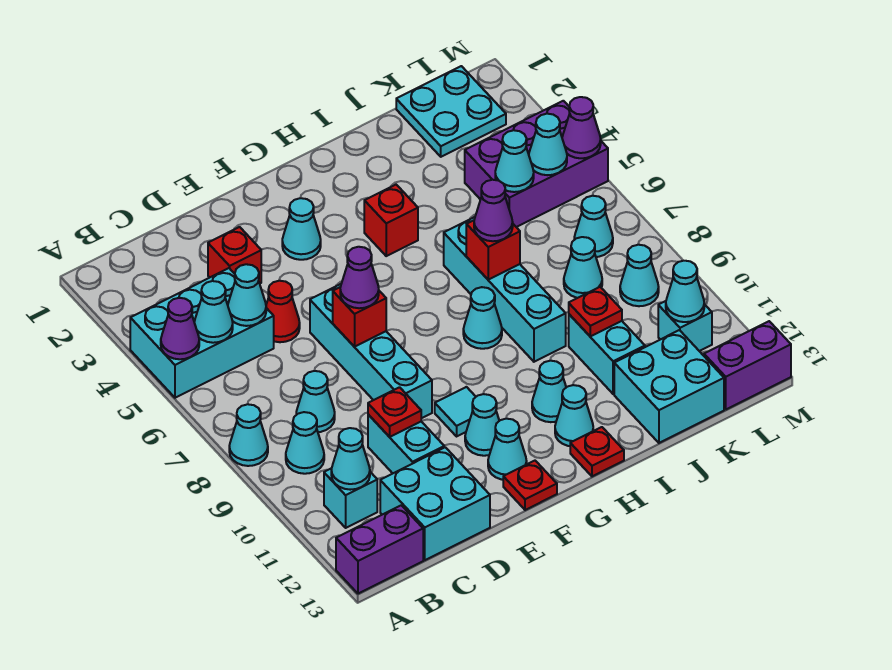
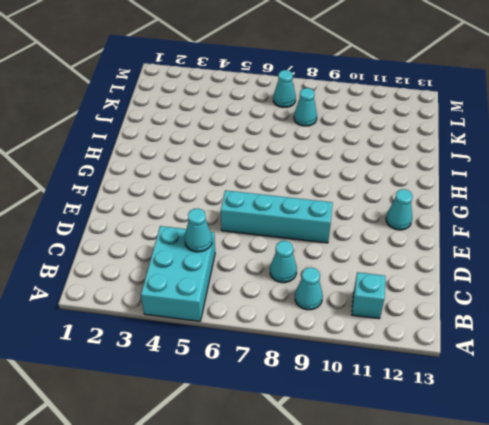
none -> cyan 1x1 cone [229,404,268,466]
none -> purple 1x2 brick [336,505,423,594]
none -> cyan 2x2 brick [380,447,490,560]
none -> red 1x1 brick [208,227,261,283]

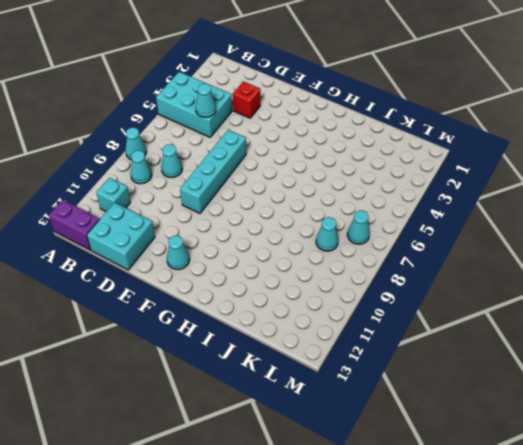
none -> red 1x1 cone [266,281,300,342]
none -> cyan 1x2 brick [368,414,444,473]
none -> cyan 1x1 cone [282,198,321,260]
none -> cyan 1x1 tile [435,387,476,436]

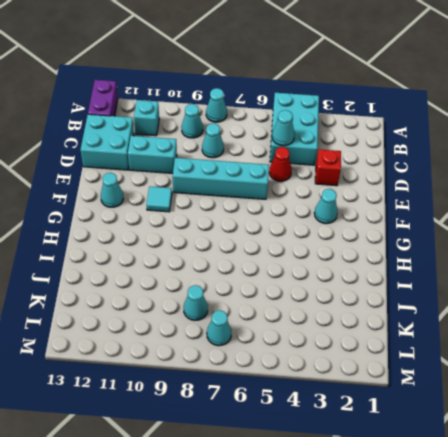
none -> cyan 1x1 cone [465,394,499,456]
none -> red 1x1 plate [503,461,557,510]
none -> red 1x1 brick [364,185,418,256]
none -> cyan 1x1 cone [463,287,502,349]

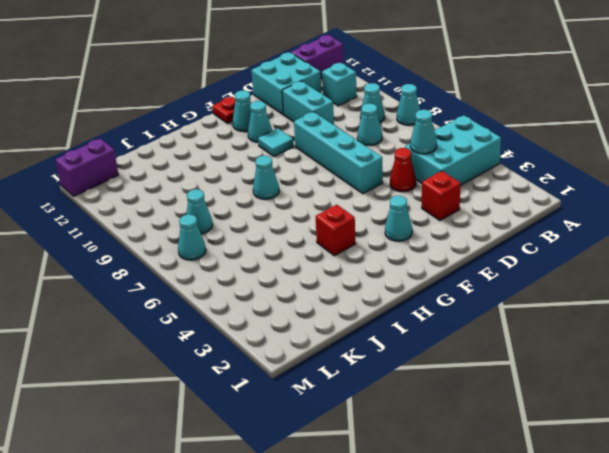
none -> cyan 1x1 cone [532,361,566,422]
none -> cyan 1x1 cone [555,385,593,446]
none -> red 1x1 plate [570,427,624,476]
none -> cyan 1x4 brick [444,217,566,362]

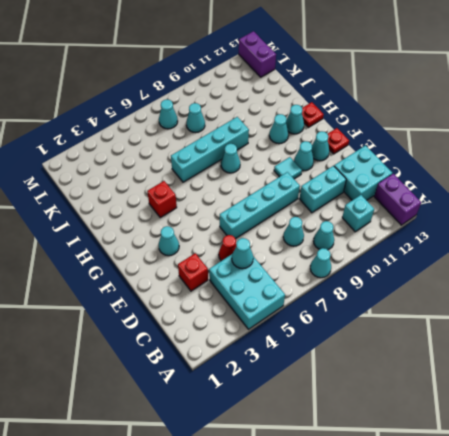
none -> cyan 1x2 brick [569,314,645,394]
none -> cyan 2x2 brick [614,330,724,443]
none -> cyan 2x2 plate [396,66,506,157]
none -> purple 2x3 brick [465,101,608,227]

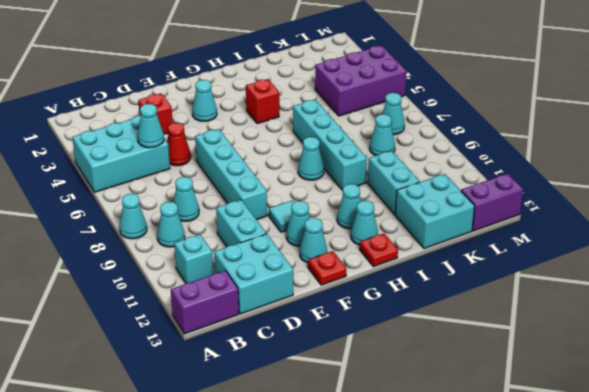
none -> cyan 2x2 plate [396,66,506,157]
none -> cyan 1x1 cone [620,245,659,306]
none -> cyan 1x1 brick [658,301,712,351]
none -> purple 1x1 cone [161,298,199,359]

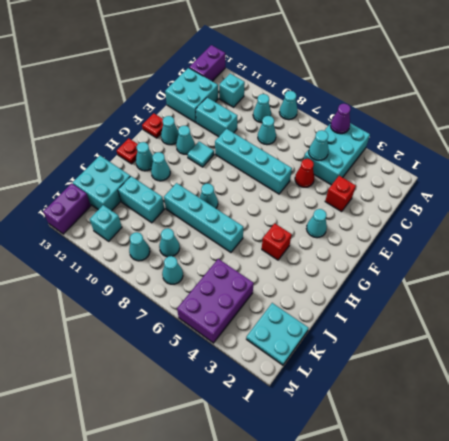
none -> cyan 1x1 cone [194,281,233,343]
none -> cyan 1x1 cone [331,428,370,490]
none -> red 1x1 plate [368,387,421,437]
none -> red 1x1 brick [333,287,386,347]

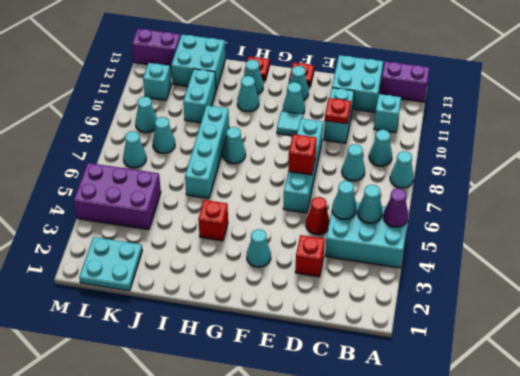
none -> cyan 1x1 cone [331,428,370,490]
none -> red 1x1 brick [466,220,520,280]
none -> red 1x1 plate [569,287,622,336]
none -> cyan 1x1 cone [495,130,534,192]

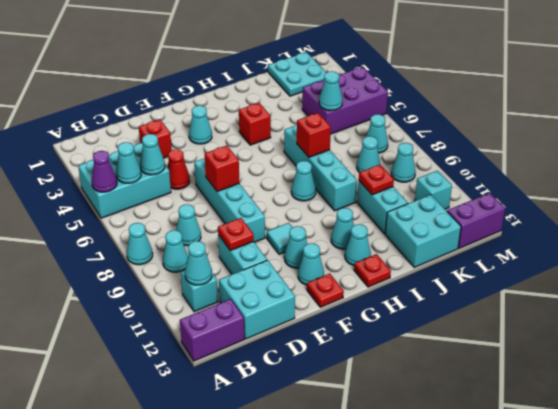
none -> cyan 1x1 cone [529,114,567,175]
none -> cyan 1x1 cone [666,261,704,322]
none -> purple 1x1 cone [562,97,601,158]
none -> purple 1x1 cone [340,247,379,308]

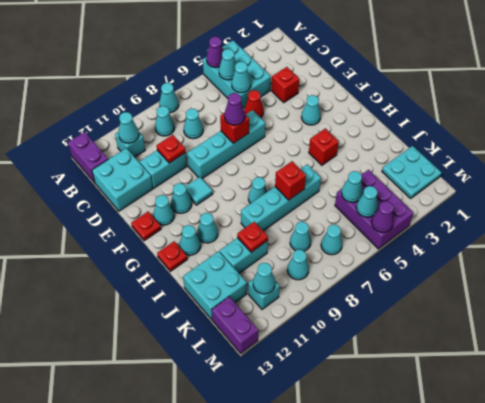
none -> purple 1x1 cone [474,180,513,241]

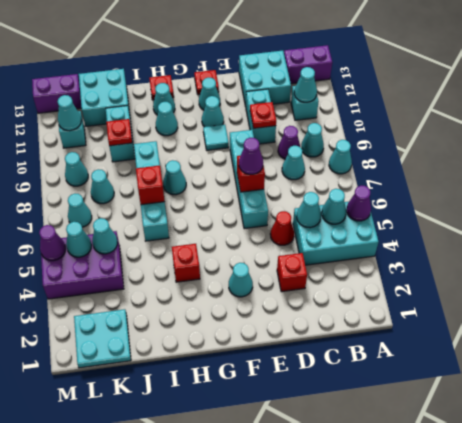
purple 1x1 cone [278,126,300,159] -> purple 1x1 cone moved to [474,180,513,241]

